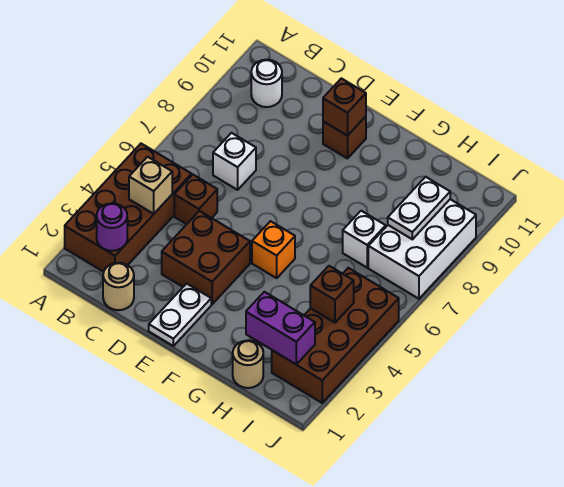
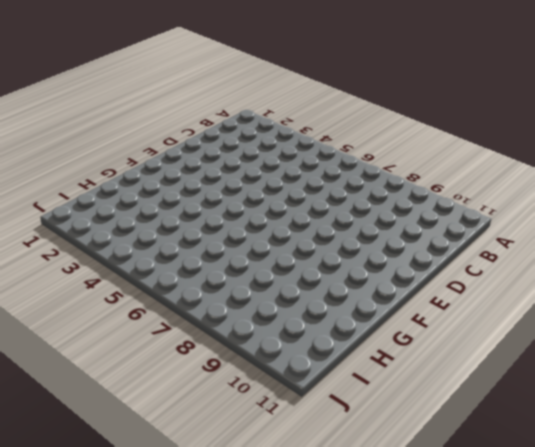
none -> brown 2x4 brick [65,144,192,272]
none -> white 1x1 round brick [251,60,282,107]
none -> tan 1x1 round brick [103,263,134,310]

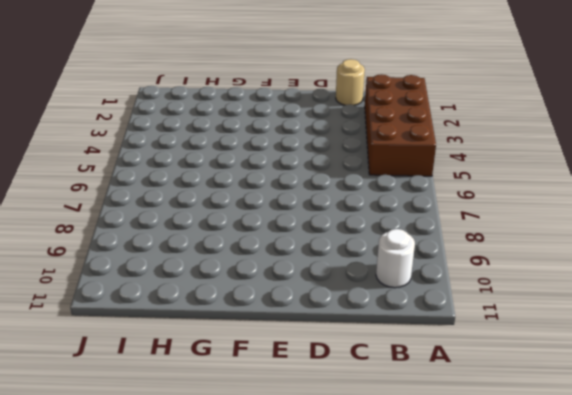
none -> brown 1x1 brick [174,175,217,224]
none -> white 1x1 brick [213,133,256,190]
none -> brown 2x2 brick [162,211,250,304]

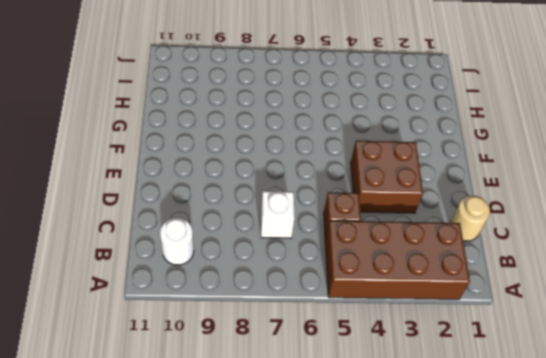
none -> white 1x2 plate [149,284,211,346]
none -> brown 1x1 brick [323,116,366,159]
none -> orange 1x1 brick [252,221,295,278]

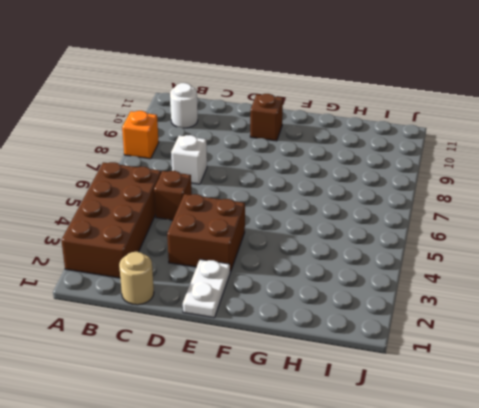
orange 1x1 brick [122,111,159,159] -> orange 1x1 brick moved to [252,221,295,278]
none -> tan 1x1 round brick [233,340,263,388]
none -> white 1x1 brick [343,211,386,268]
none -> brown 2x4 brick [272,268,399,403]

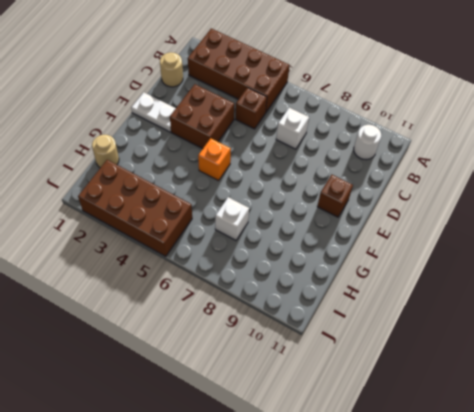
none -> white 2x3 brick [368,199,476,299]
none -> purple 1x1 round brick [97,203,127,251]
none -> tan 1x1 brick [129,157,172,214]

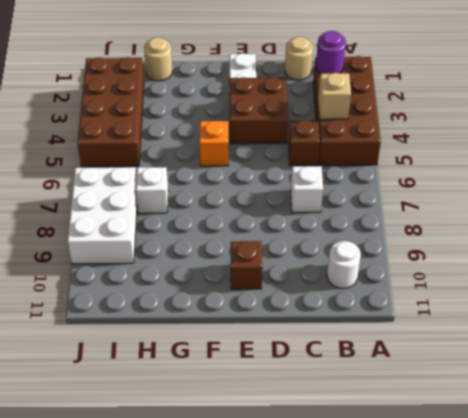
none -> brown 1x1 brick [323,78,366,136]
none -> purple 1x2 brick [246,292,315,364]
none -> brown 1x1 brick [310,266,354,323]

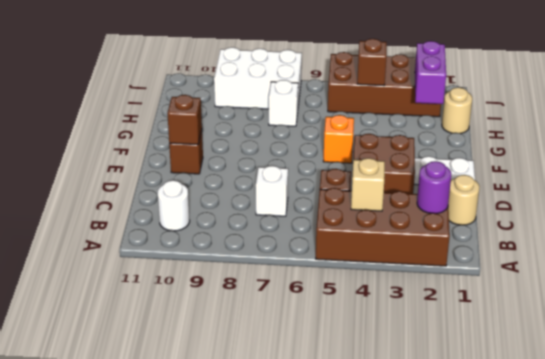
none -> white 1x2 plate [388,177,450,239]

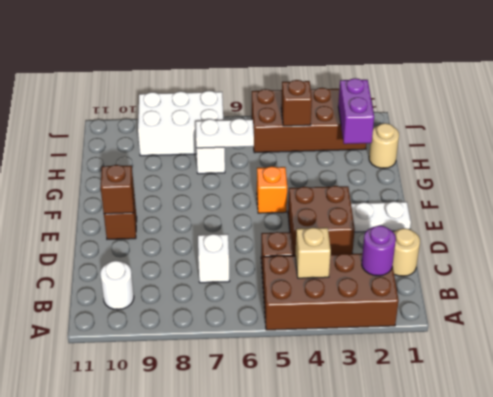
white 1x2 plate [196,118,254,148] -> white 1x2 plate moved to [388,177,450,239]

